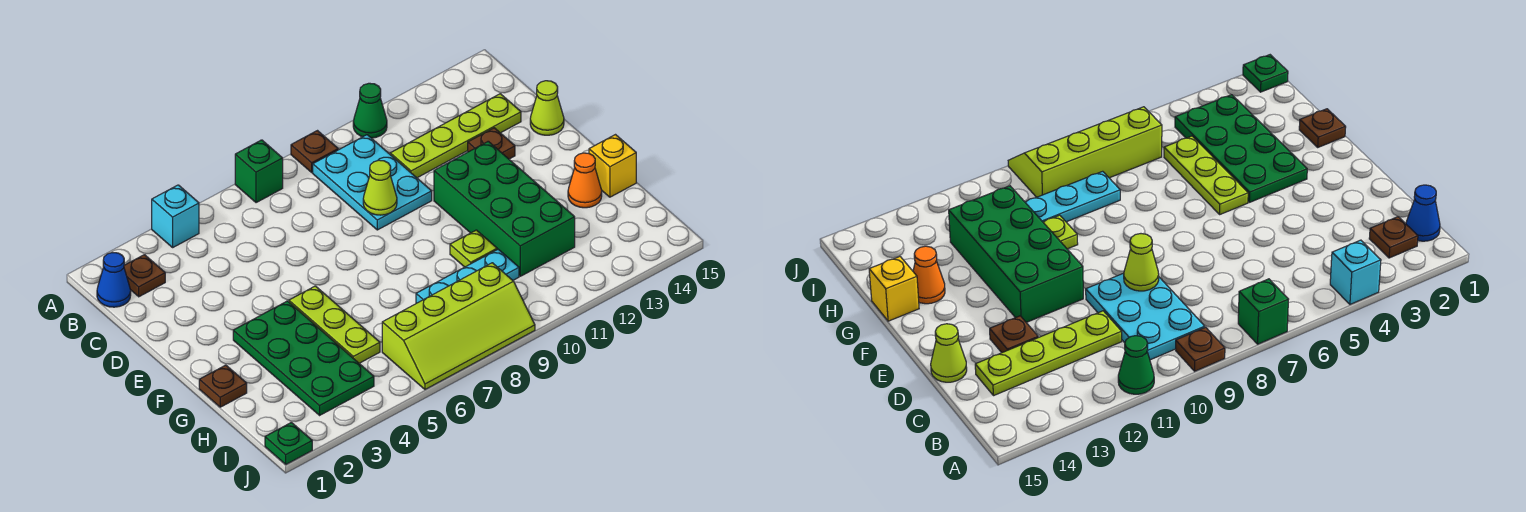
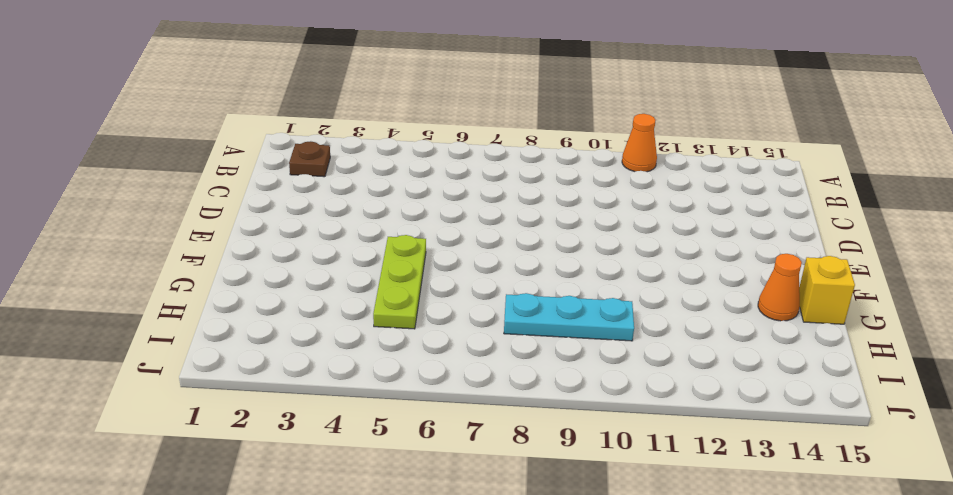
orange 1x1 cone [622,114,657,172] -> green 1x1 cone [353,83,387,138]
none -> cyan 1x1 brick [152,185,199,247]
none -> green 1x1 brick [235,140,283,203]
none -> brown 1x1 plate [291,131,338,172]

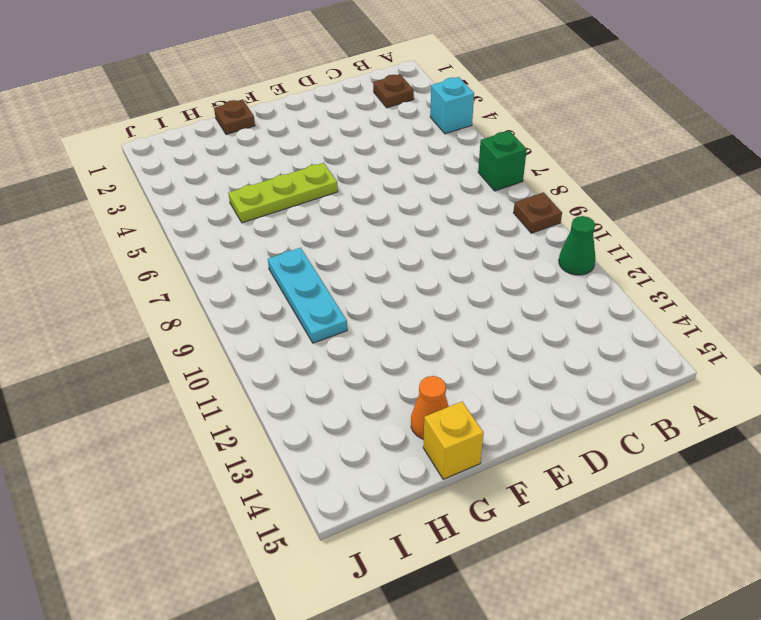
none -> blue 1x1 cone [97,253,131,307]
none -> cyan 2x3 plate [313,135,432,230]
none -> lime 1x4 plate [390,94,521,178]

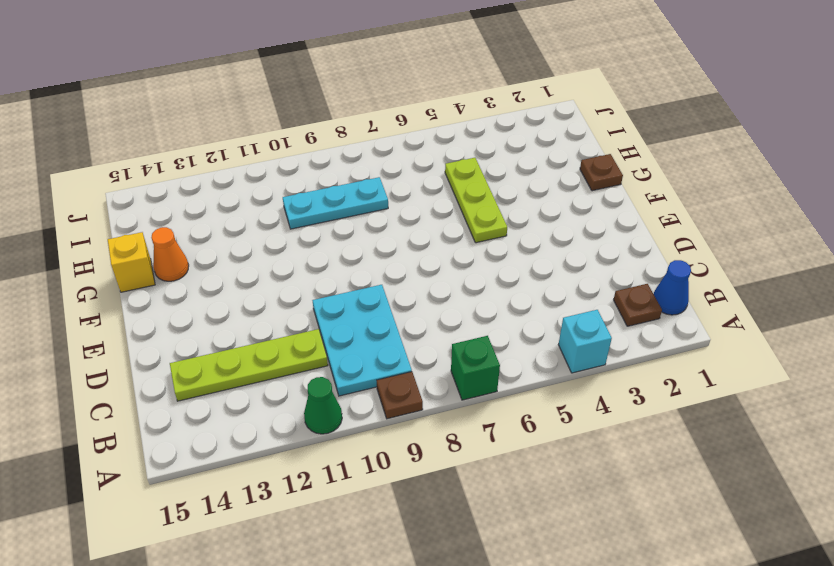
none -> brown 1x1 plate [468,128,515,159]
none -> lime 1x1 cone [530,81,564,135]
none -> green 2x4 brick [434,141,575,276]

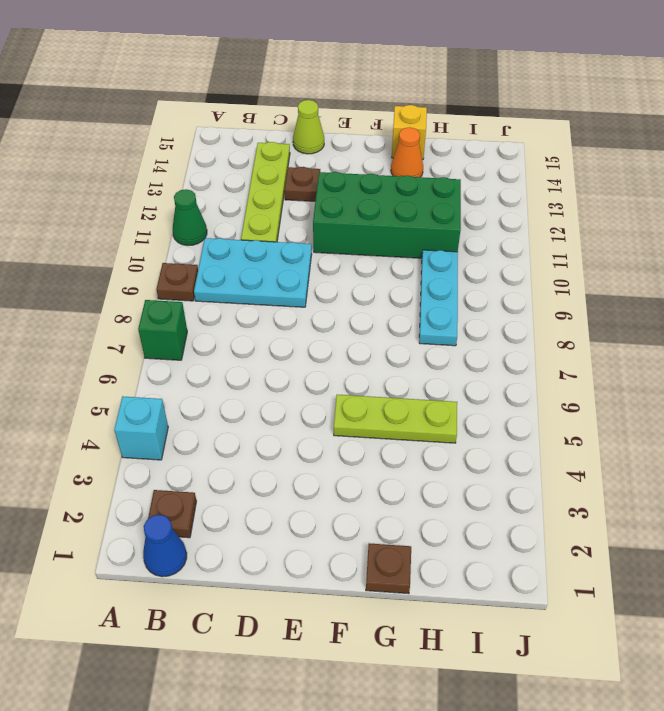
none -> green 2x4 plate [233,301,374,415]
none -> lime 1x1 plate [450,230,497,267]
none -> lime 2x4 slope [382,263,535,389]

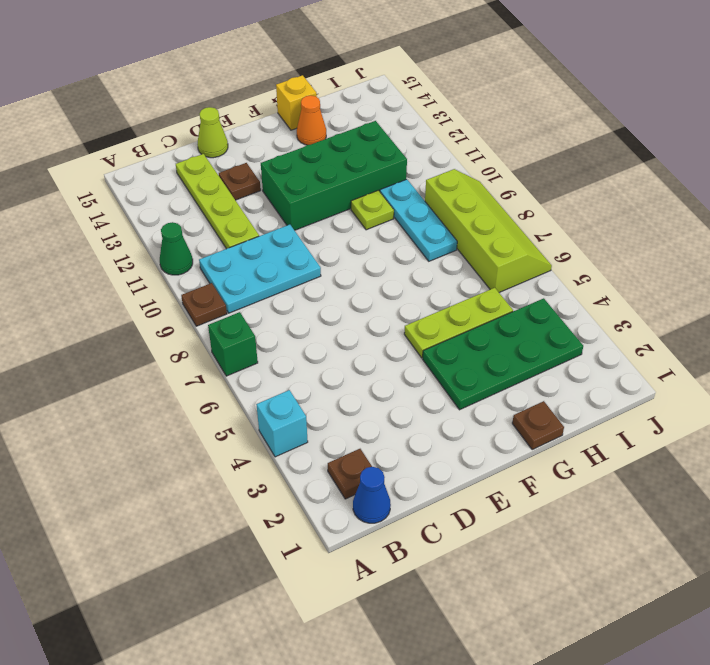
none -> green 1x1 plate [265,422,312,464]
none -> lime 1x1 cone [363,160,397,215]

